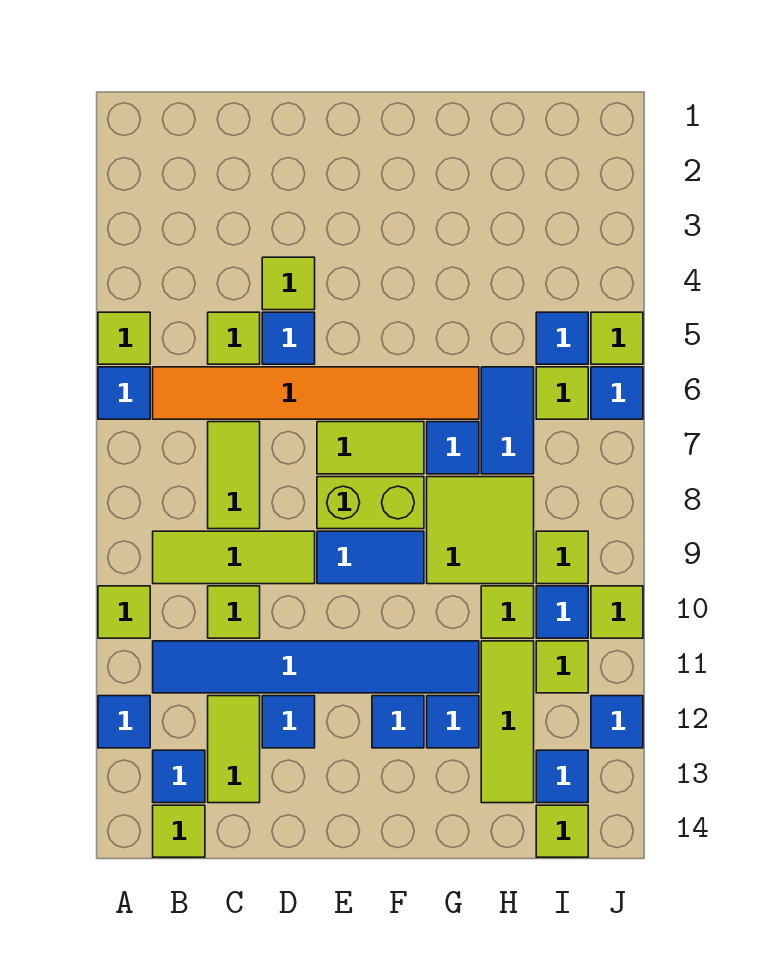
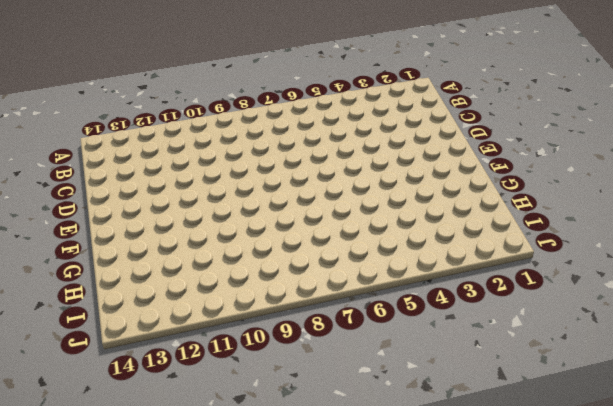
none -> lime 1x1 tile [98,312,150,364]
none -> blue 1x1 tile [98,367,150,419]
none -> lime 1x1 tile [98,586,150,638]
none -> blue 1x1 tile [98,696,150,748]

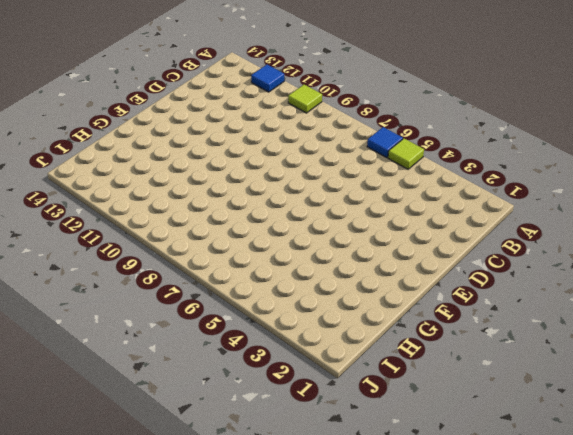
none -> orange 1x6 tile [153,367,479,419]
none -> lime 1x3 tile [153,531,315,584]
none -> blue 1x6 tile [153,641,479,693]
none -> blue 1x1 tile [153,750,205,803]

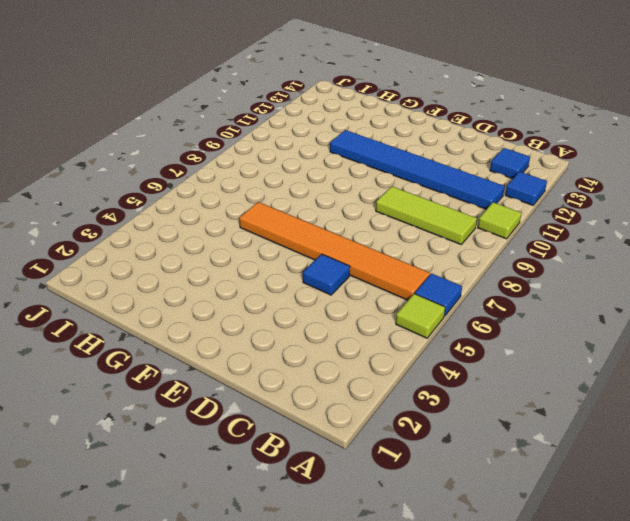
none -> lime 1x1 tile [153,805,205,857]
none -> lime 1x1 tile [208,312,260,364]
none -> lime 1x2 tile [208,422,260,529]
none -> lime 1x1 tile [208,586,260,638]

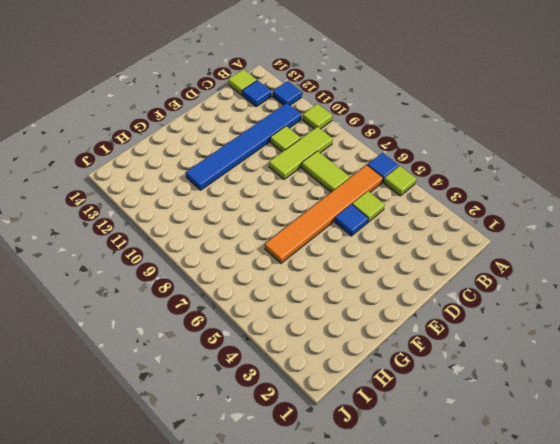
none -> lime 1x2 tile [208,696,260,803]
none -> lime 1x1 tile [262,257,315,310]
none -> blue 1x1 tile [262,696,315,748]
none -> lime 1x2 tile [317,422,424,474]

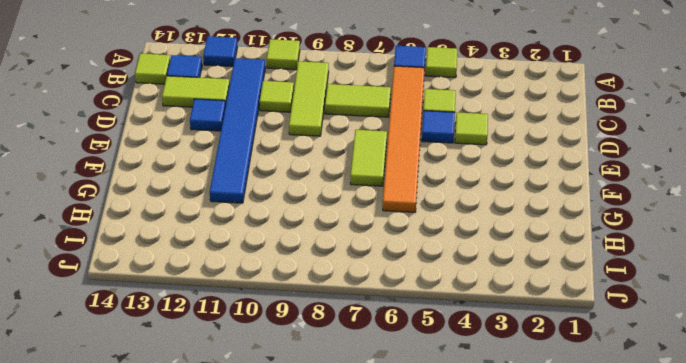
none -> lime 1x2 brick [317,477,424,529]
none -> blue 1x2 tile [317,531,424,584]
none -> blue 1x1 tile [372,696,424,748]
none -> blue 1x1 tile [427,422,479,474]

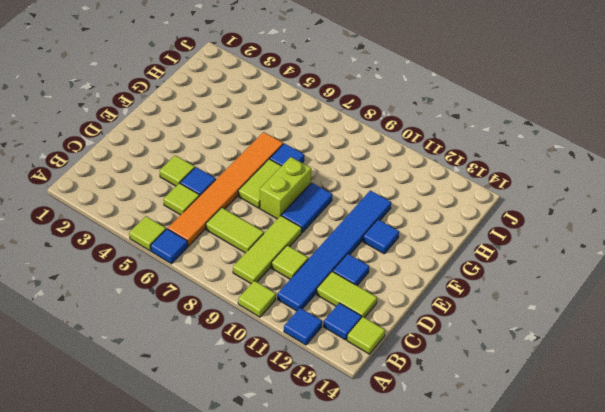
none -> lime 2x2 tile [427,477,534,584]
none -> blue 1x1 tile [427,696,479,748]
none -> blue 1x2 tile [481,367,534,474]
none -> lime 1x1 tile [481,586,534,638]

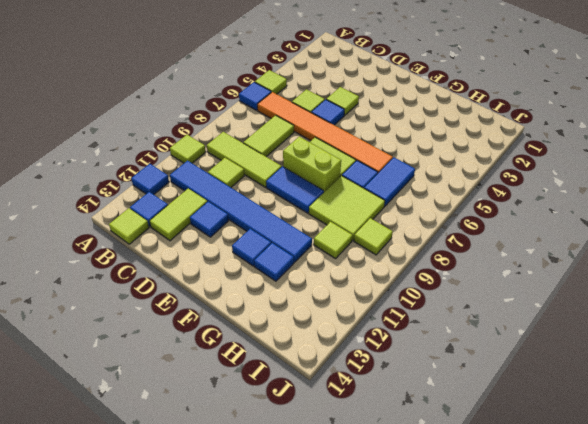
none -> lime 1x3 tile [481,641,534,803]
none -> blue 1x1 tile [536,312,588,364]
none -> lime 1x1 tile [536,367,588,419]
none -> blue 1x1 tile [536,586,588,638]

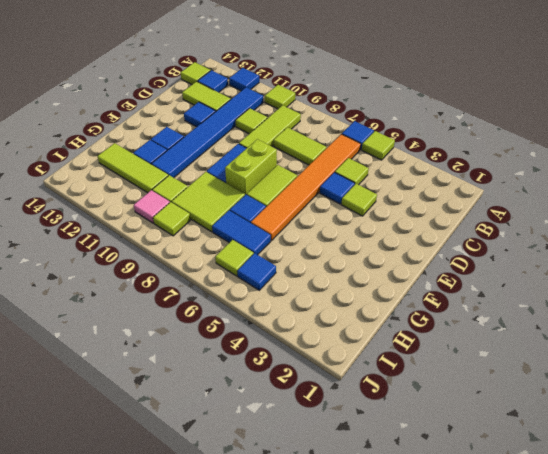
pink 1x1 tile [134,190,170,223] -> blue 1x1 tile [536,586,588,638]
none -> lime 1x1 tile [536,641,588,693]
none -> blue 1x1 tile [536,750,588,803]
none -> lime 1x1 tile [536,805,588,857]
none -> lime 1x1 tile [591,312,643,364]

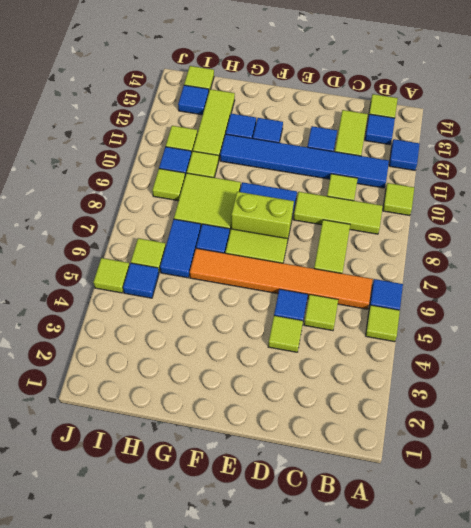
none -> blue 1x1 tile [591,367,643,419]
none -> lime 1x1 tile [591,586,643,638]
none -> blue 1x1 tile [591,696,643,748]

